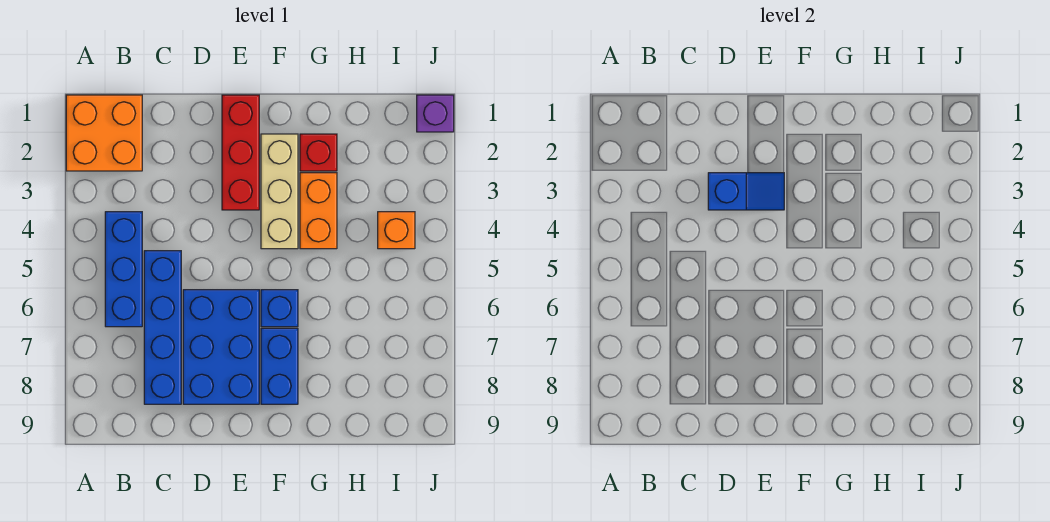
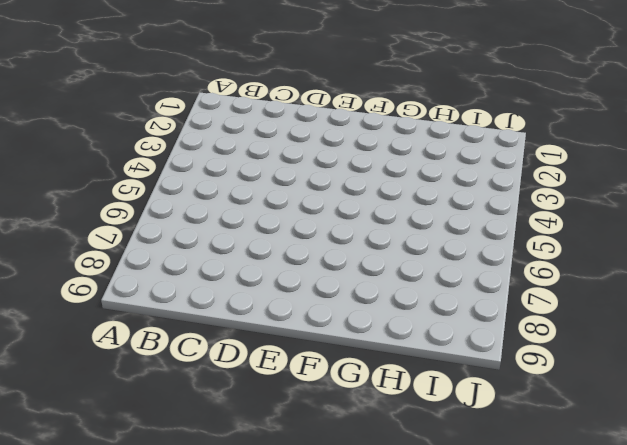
none -> orange 2x2 brick [66,95,142,171]
none -> blue 1x3 brick [105,212,142,327]
none -> blue 1x4 brick [144,251,181,404]

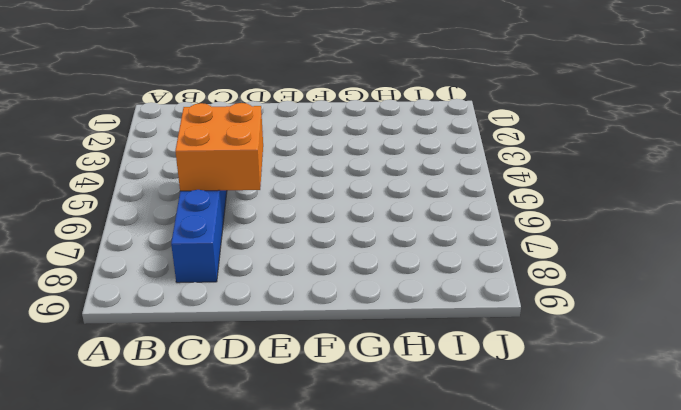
orange 2x2 brick [175,103,263,191] -> orange 2x2 brick moved to [66,95,142,171]
none -> blue 1x3 brick [105,212,142,327]
none -> blue 2x3 brick [183,290,259,404]
none -> red 1x3 brick [222,95,259,210]

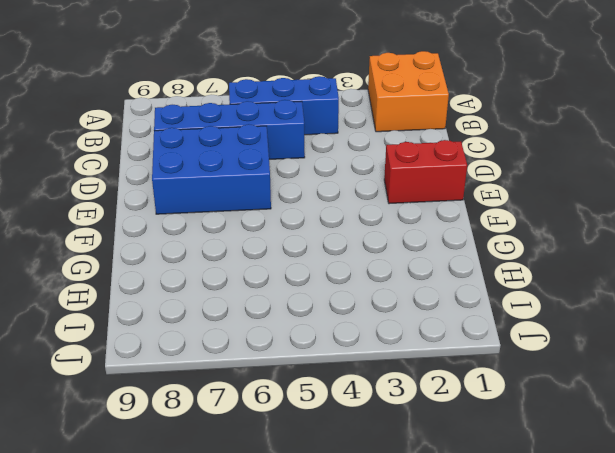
red 1x2 brick [384,140,467,204] -> red 1x3 brick [222,95,259,210]
none -> tan 1x3 brick [261,134,298,249]
none -> blue 1x1 brick [261,290,298,327]
none -> blue 1x2 brick [261,328,298,404]

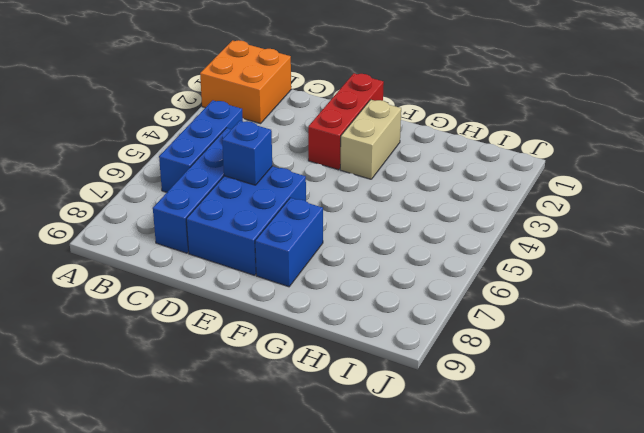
blue 1x1 brick [222,121,272,185] -> blue 1x1 brick moved to [261,290,298,327]
tan 1x2 brick [340,100,401,179] -> tan 1x3 brick [261,134,298,249]
none -> red 1x1 brick [300,134,337,171]
none -> orange 1x2 brick [300,173,337,249]
none -> orange 1x1 brick [378,212,415,249]

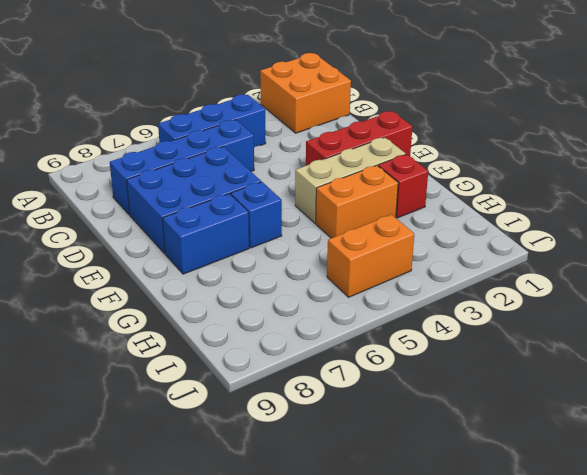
orange 1x2 brick [327,215,414,297] -> orange 1x1 brick [378,212,415,249]
none -> purple 1x1 brick [417,95,454,132]
none -> blue 1x2 slope [708,173,784,210]

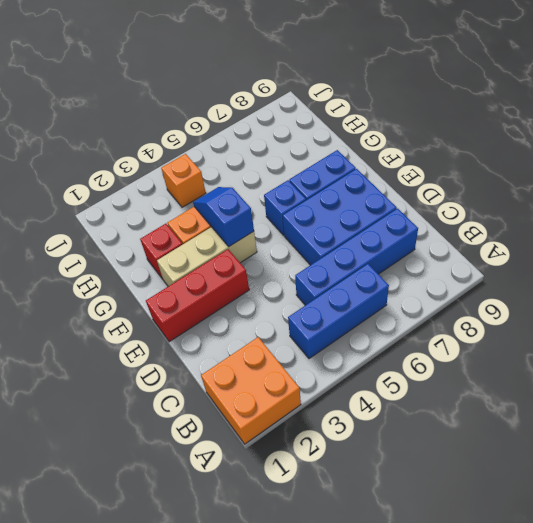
blue 1x2 slope [193,187,254,246] -> blue 1x2 slope moved to [708,173,784,210]
none -> purple 1x1 brick [417,95,454,132]

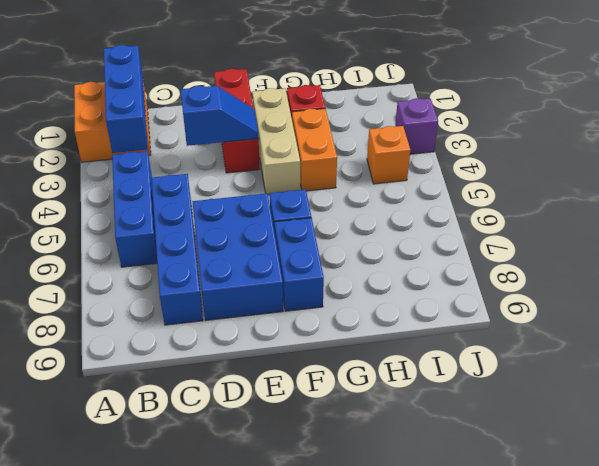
blue 1x3 brick [104,45,148,153] -> none
purple 1x1 brick [395,98,438,154] -> purple 1x1 brick moved to [417,95,454,132]

